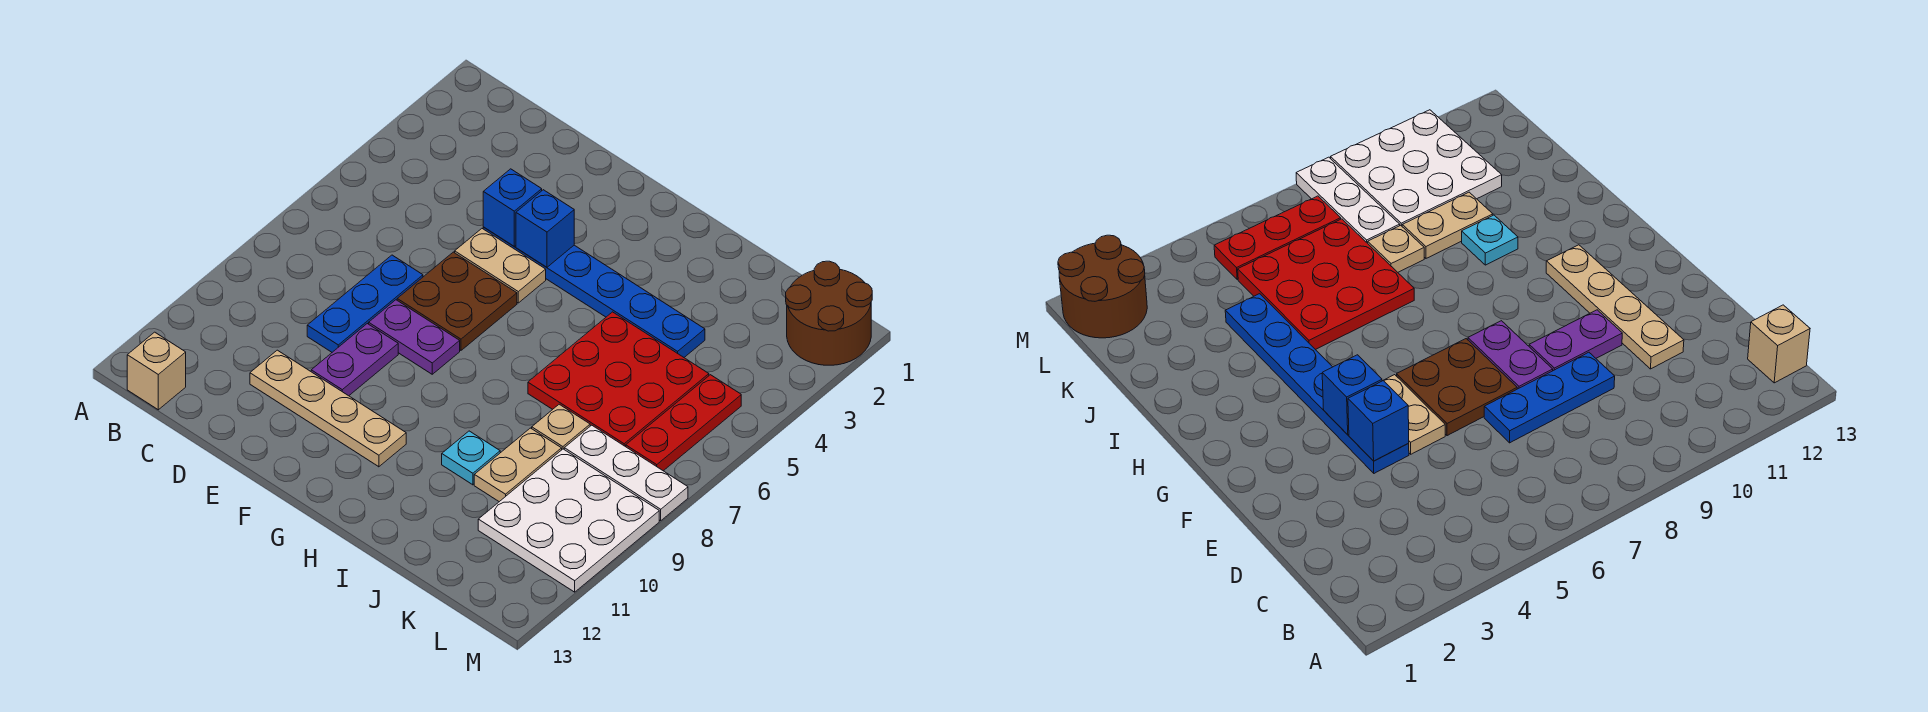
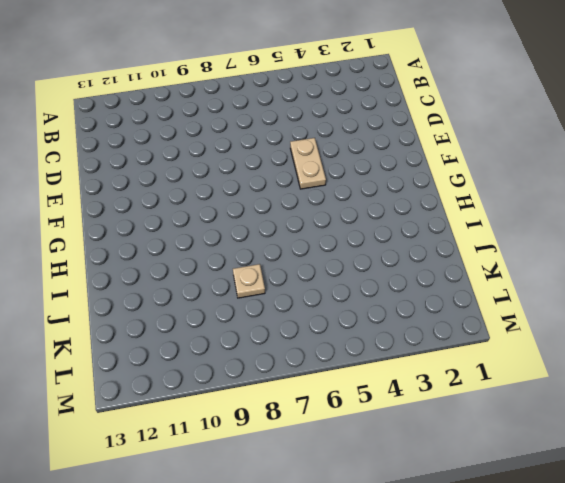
none -> tan 1x1 brick [127,332,186,410]
none -> blue 1x3 plate [307,255,423,352]
none -> tan 1x4 plate [250,350,406,467]

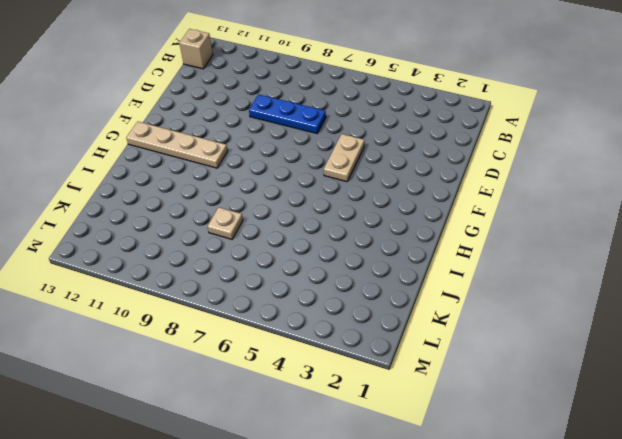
tan 1x4 plate [126,121,228,168] -> tan 1x4 plate turned to [250,350,406,467]
none -> blue 1x6 plate [483,227,705,357]
none -> brown 2x2 plate [397,252,517,350]
none -> purple 1x2 plate [369,300,460,374]

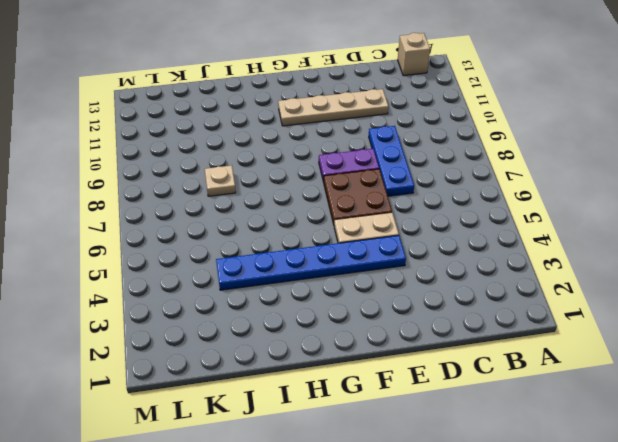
none -> purple 1x2 plate [311,324,398,396]
none -> red 3x3 plate [528,312,709,447]
none -> cyan 1x1 plate [442,431,500,485]

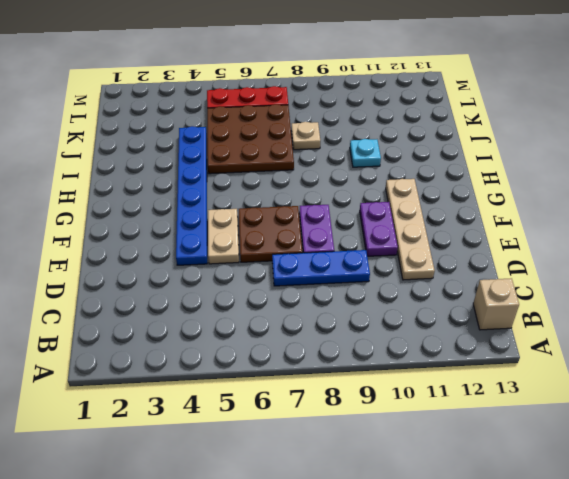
purple 1x2 plate [360,202,398,256] -> purple 1x2 plate turned to [311,324,398,396]
brown 3x3 plate [207,104,294,174] -> red 3x3 plate [528,312,709,447]
none -> tan 1x2 plate [474,428,562,502]
none -> white 1x3 plate [564,425,688,521]
none -> white 3x3 plate [478,449,659,592]

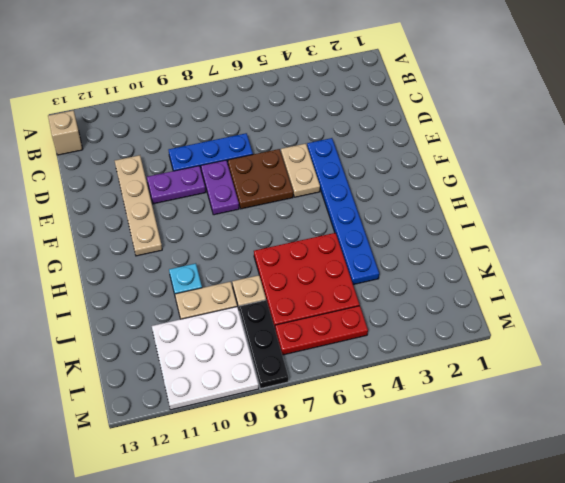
black 1x3 plate [239,300,288,389] -> white 1x3 plate [564,425,688,521]
none -> brown 2x2 round brick [786,261,872,365]
none -> blue 1x1 brick [483,169,542,246]
none -> blue 1x1 brick [516,190,574,267]

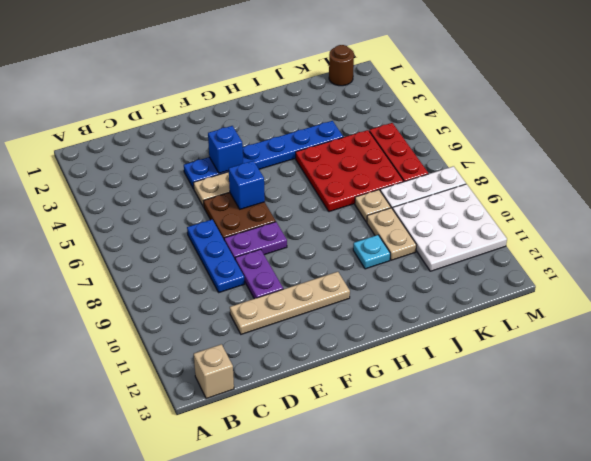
blue 1x1 brick [229,161,265,209] -> blue 1x1 brick moved to [483,169,542,246]
brown 1x1 round brick [329,45,354,86] -> brown 2x2 round brick [786,261,872,365]

